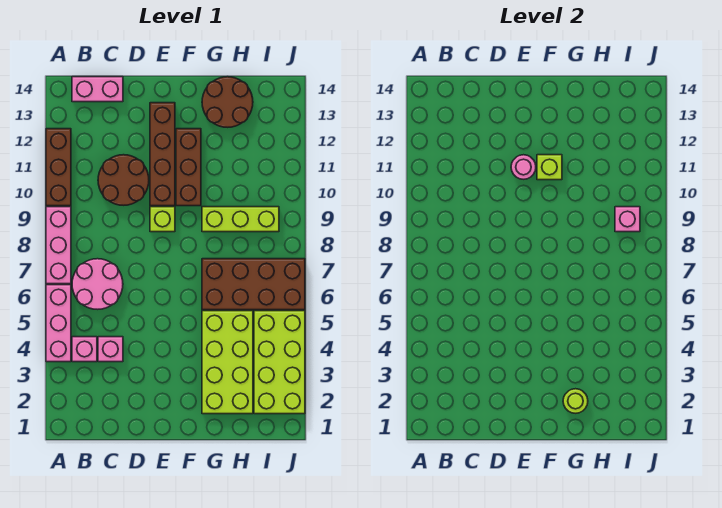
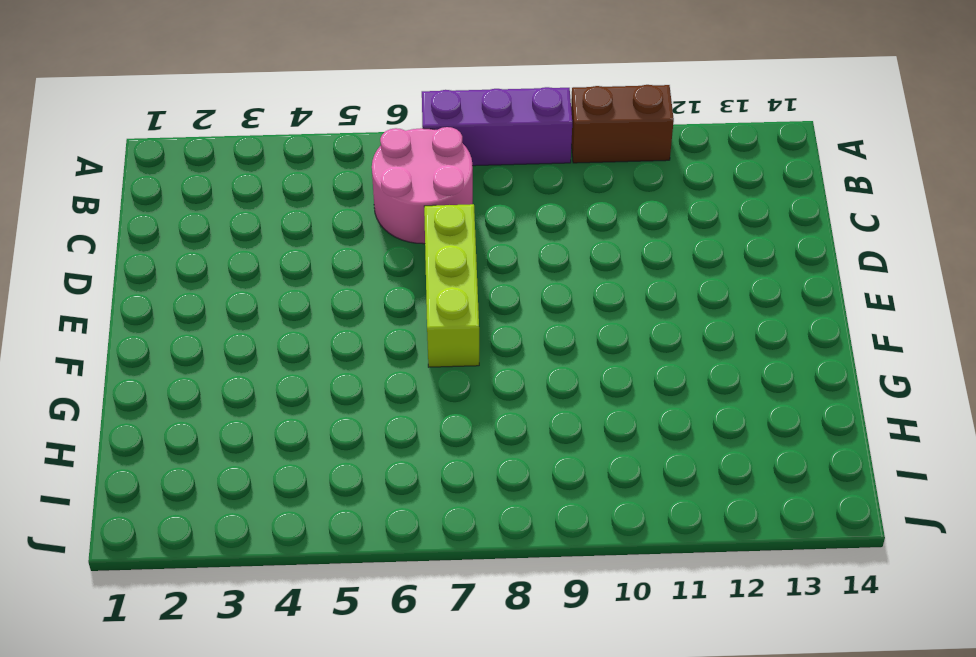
purple 1x3 brick [422,87,572,166] -> pink 1x3 brick [46,207,71,284]
brown 1x2 brick [571,85,674,163] -> brown 1x3 brick [46,129,71,206]
lime 1x3 brick [424,204,479,367] -> lime 1x3 brick moved to [202,207,279,232]
none -> pink 1x3 brick [46,285,71,362]
none -> pink 1x1 brick [72,337,97,362]
none -> pink 1x2 brick [72,77,123,102]

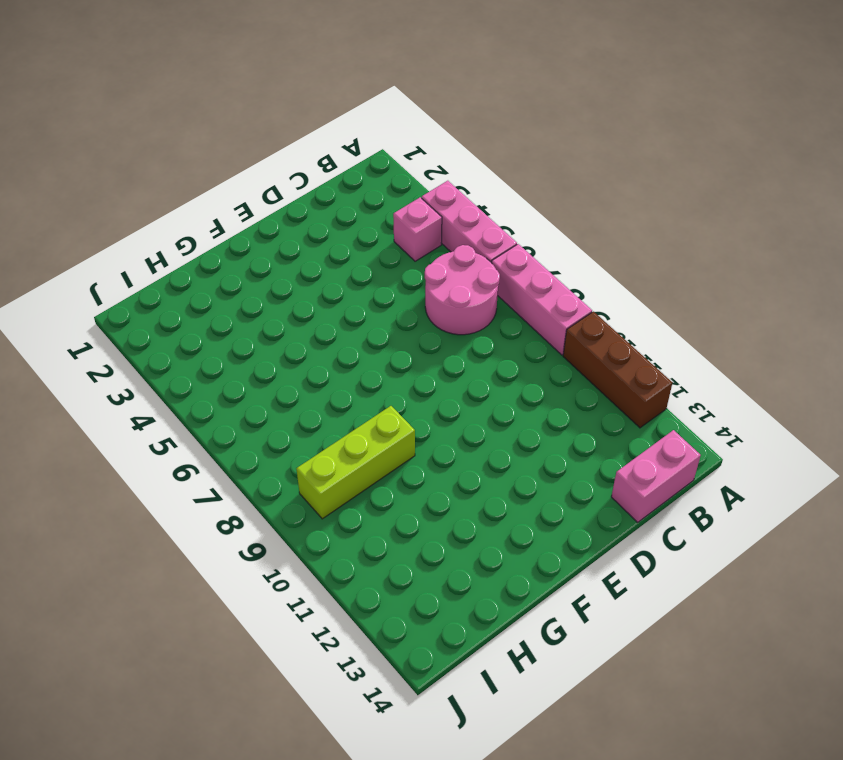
none -> pink 1x1 brick [98,337,123,362]
none -> brown 2x2 round brick [98,155,149,205]
none -> lime 1x1 brick [150,207,175,232]

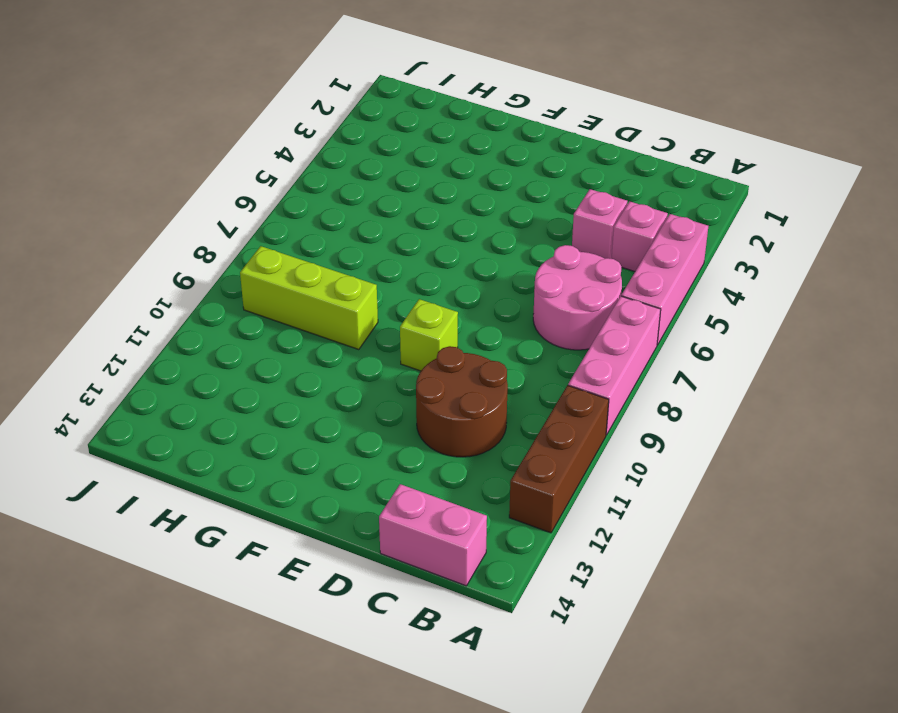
none -> brown 1x4 brick [150,103,175,206]
none -> brown 1x3 brick [176,129,201,206]
none -> lime 2x4 brick [202,311,253,414]

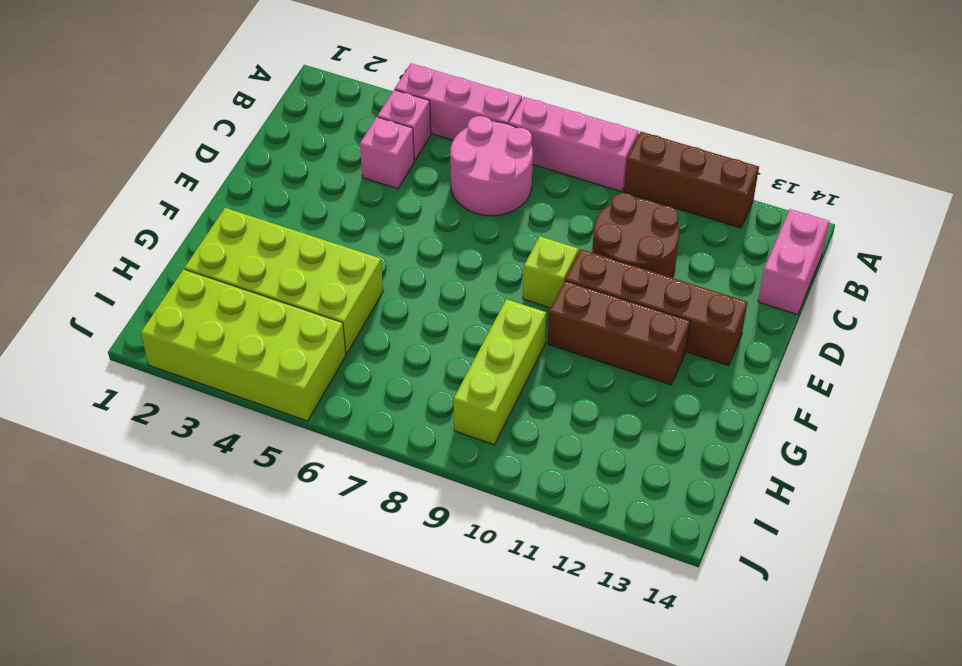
none -> brown 2x4 brick [202,259,305,310]
none -> brown 2x2 round brick [202,77,253,127]
none -> pink 1x1 round brick [511,155,536,179]

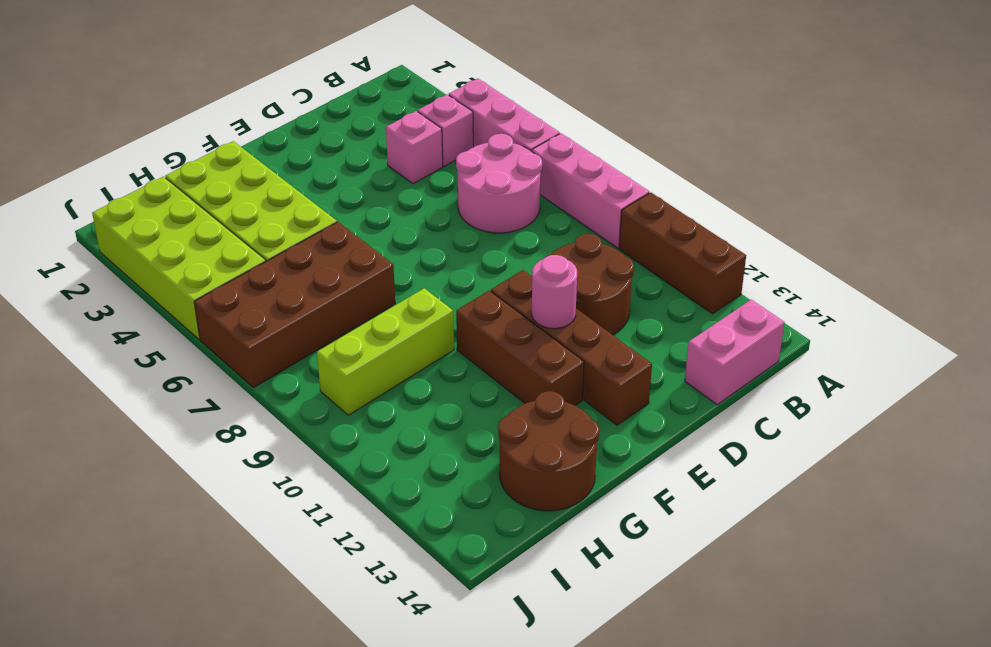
none -> lime 1x1 brick [150,207,175,232]
none -> lime 1x1 brick [537,155,562,180]
none -> lime 1x1 round brick [563,389,588,413]

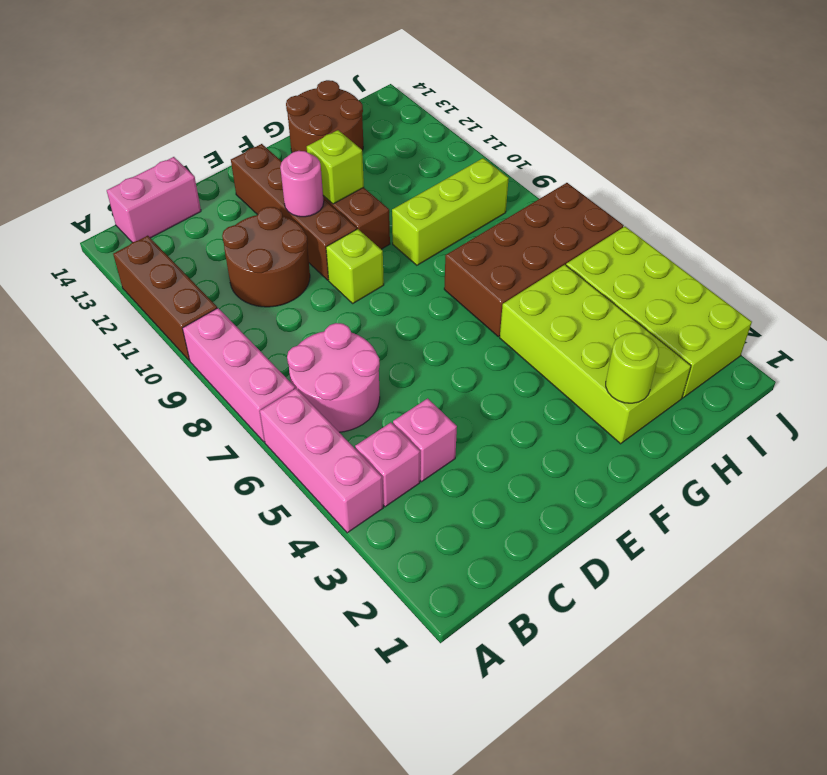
none -> pink 1x1 brick [615,207,640,232]

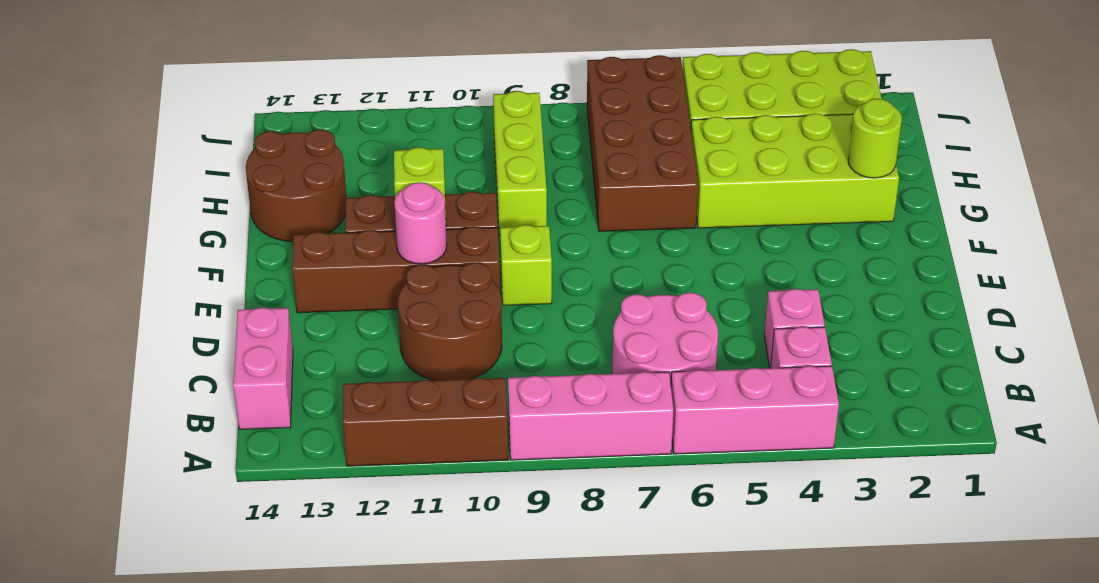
none -> pink 1x1 brick [615,207,640,232]

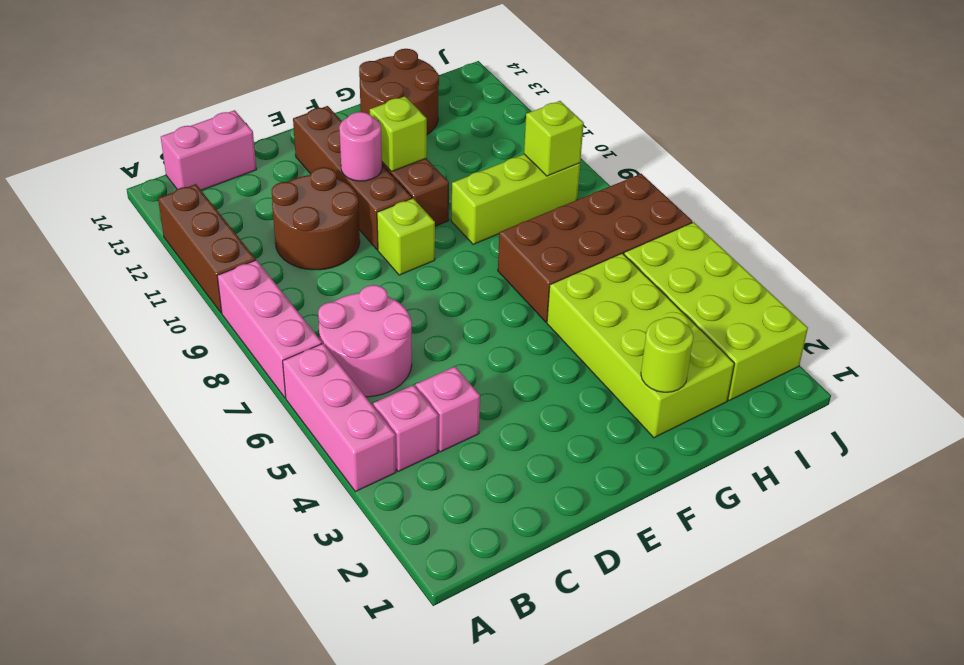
lime 1x1 brick [524,101,584,176] -> pink 1x1 brick [615,207,640,232]

